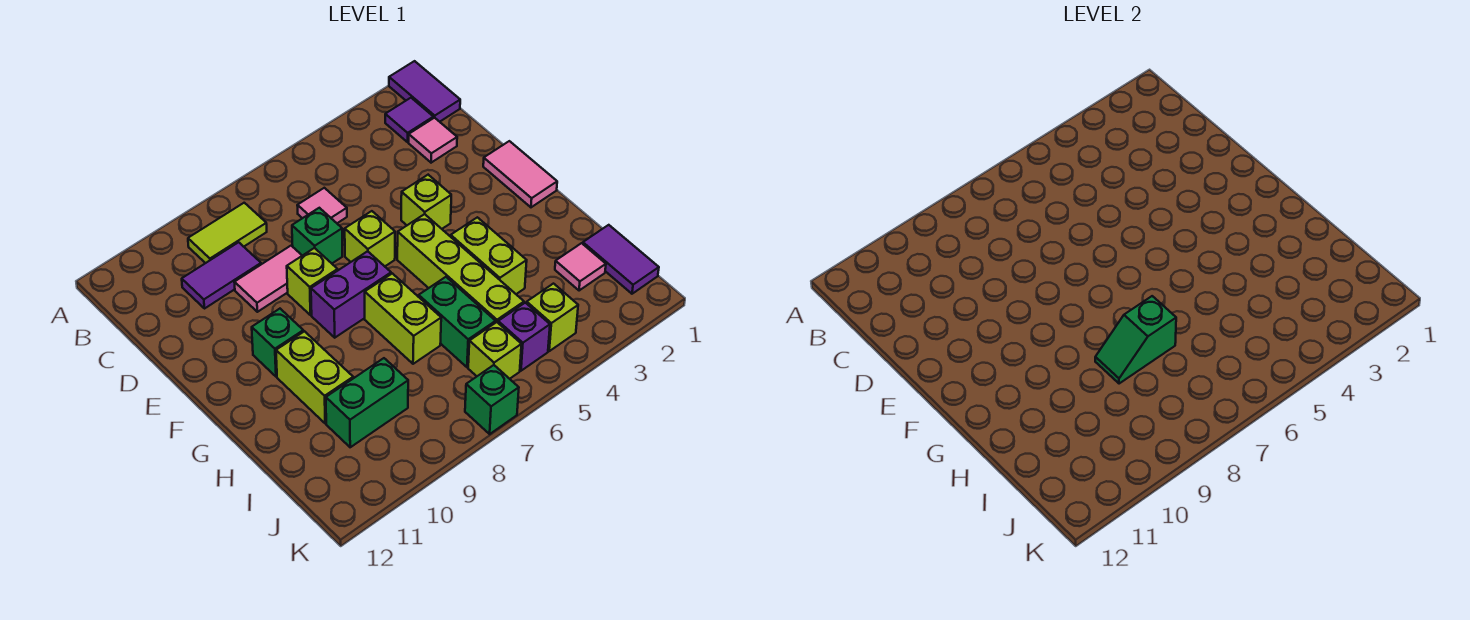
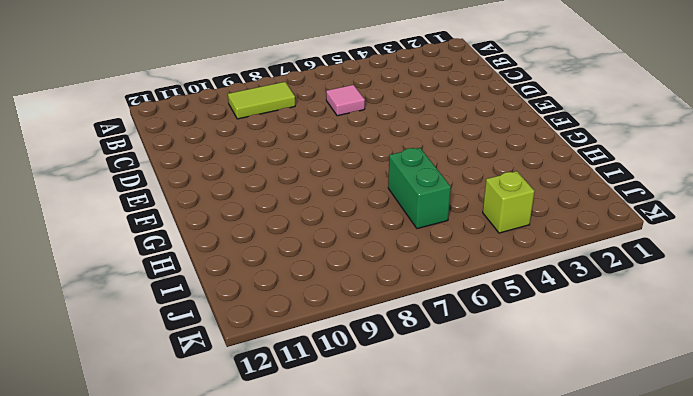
none -> purple 1x2 tile [389,61,460,122]
none -> purple 1x1 tile [385,98,433,142]
none -> pink 1x1 tile [409,118,457,163]

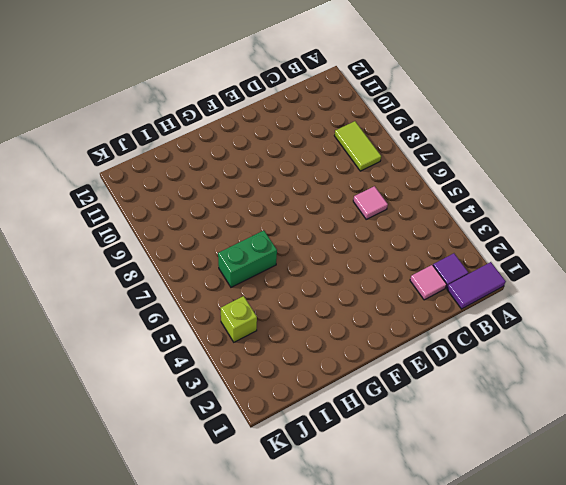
none -> purple 1x2 tile [182,242,261,309]
none -> green 1x1 brick [292,208,342,263]
none -> pink 1x2 tile [234,246,302,312]

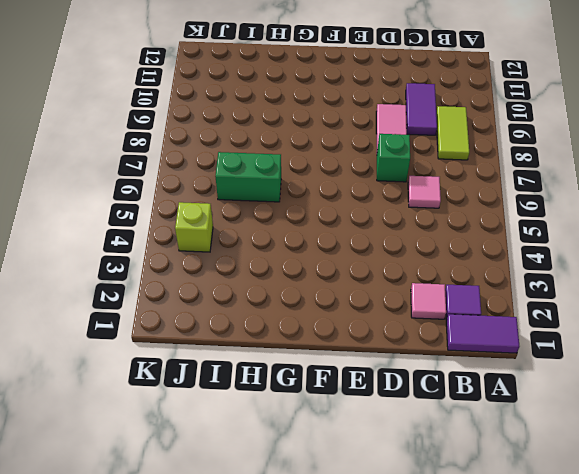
none -> pink 1x2 tile [483,141,557,207]
none -> lime 1x1 brick [401,175,451,229]
none -> lime 1x1 brick [345,211,395,266]

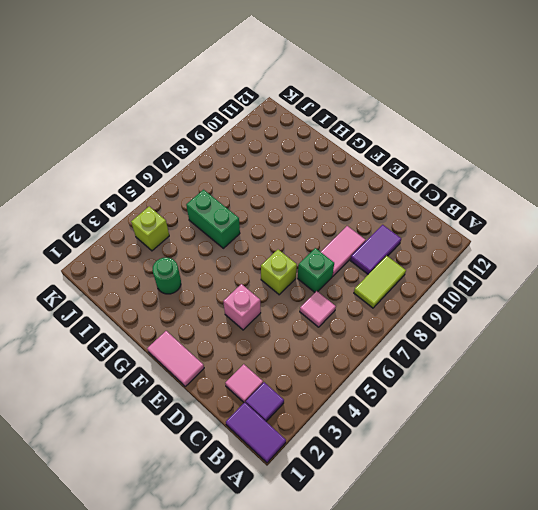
pink 1x1 brick [223,284,261,330] -> lime 1x1 brick [401,175,451,229]
green 1x1 round brick [152,258,181,294] -> none
none -> lime 1x1 brick [287,248,338,315]
none -> lime 1x4 brick [397,214,524,322]
none -> purple 1x2 brick [311,251,391,338]

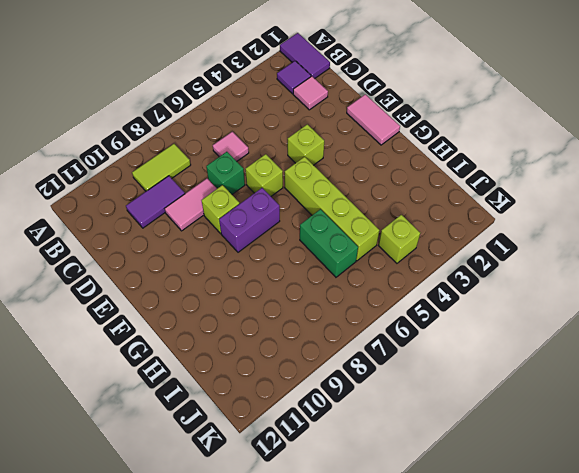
none -> green 1x1 brick [252,309,303,377]
none -> lime 1x2 brick [451,217,527,294]
none -> lime 1x2 brick [365,273,441,364]

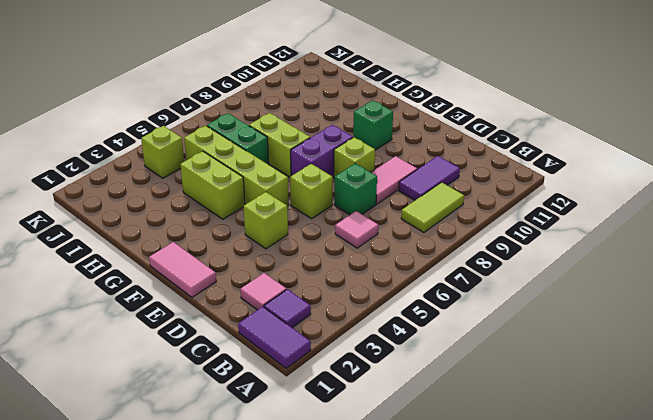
none -> lime 1x2 brick [276,331,353,423]
none -> purple 1x2 tile [583,225,659,294]
none -> pink 1x1 tile [555,243,606,291]

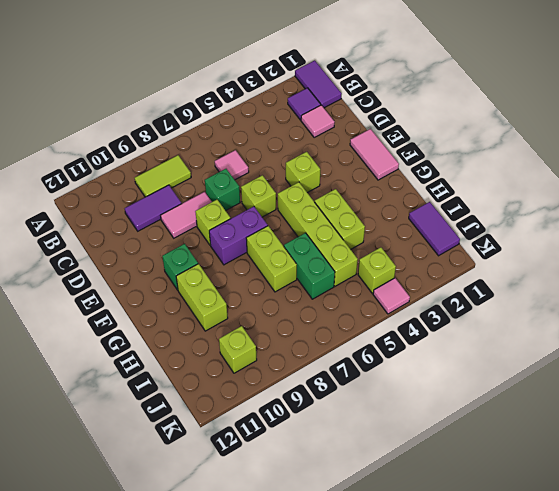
lime 1x1 brick [219,326,257,373] -> lime 1x1 brick moved to [468,322,521,379]
pink 1x1 tile [373,278,410,314] -> pink 1x1 tile moved to [555,243,606,291]
none -> green 1x2 brick [326,358,408,447]
none -> purple 1x1 brick [498,303,550,371]
none -> green 1x1 brick [465,365,519,434]

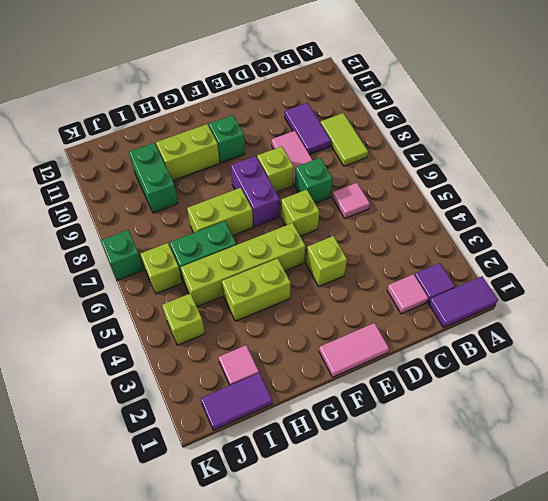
none -> purple 1x1 brick [498,303,550,371]
none -> green 1x2 slope [1095,296,1176,384]

